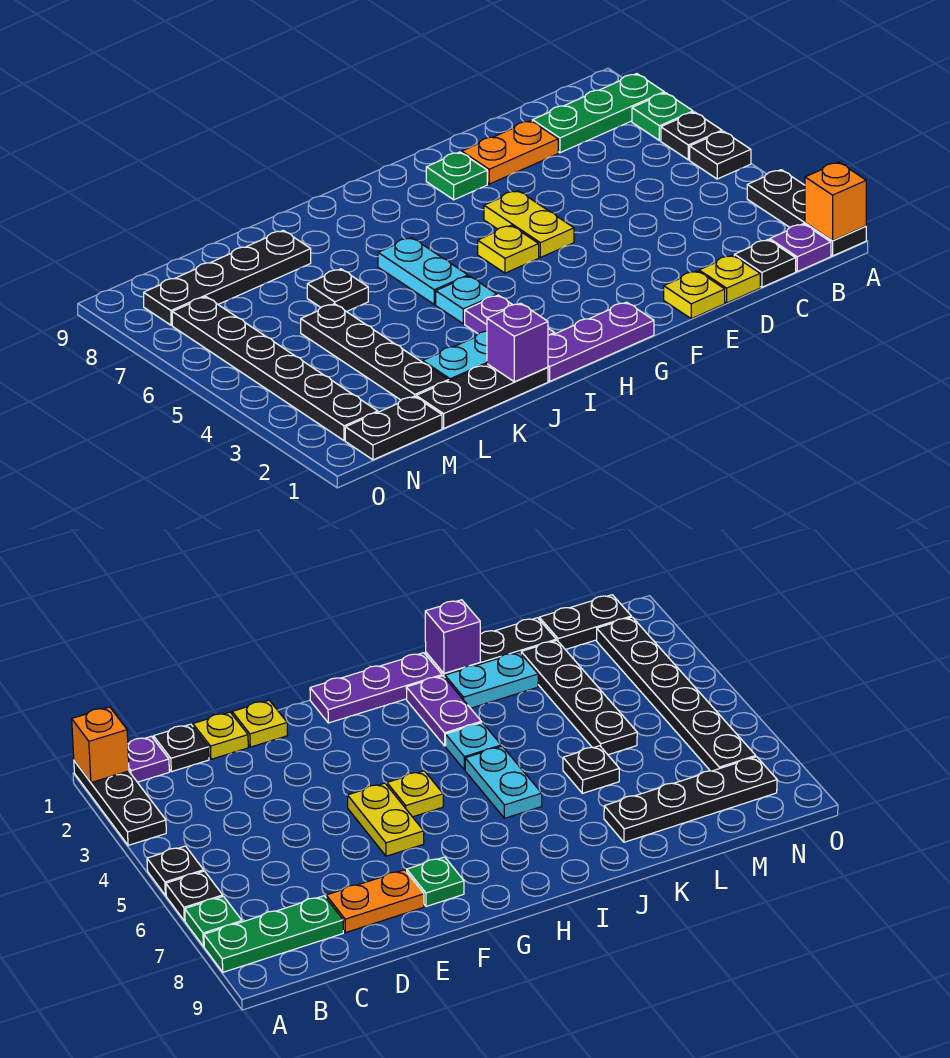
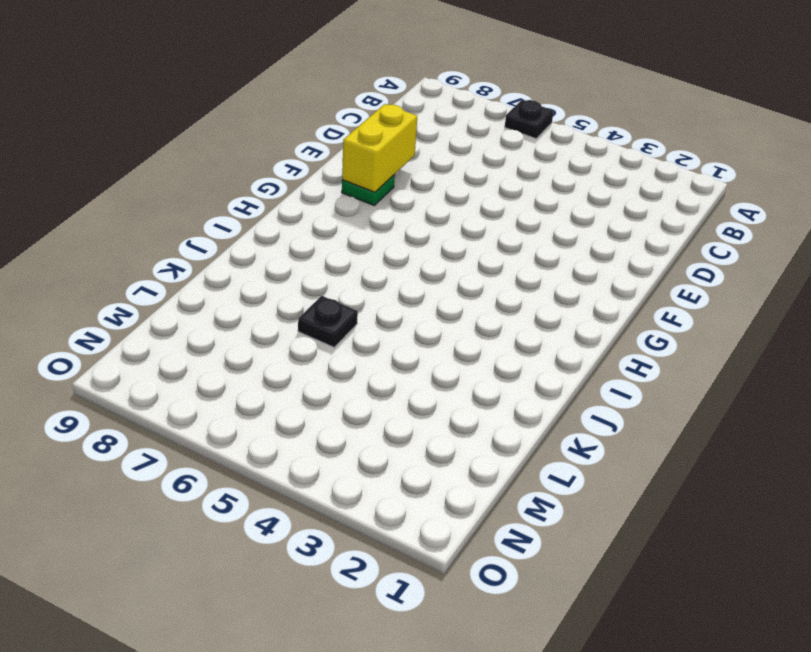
yellow 1x2 brick [342,104,417,192] -> none
none -> black 1x3 plate [747,170,866,256]
none -> black 1x1 plate [690,131,751,179]
none -> green 1x1 plate [632,93,693,141]

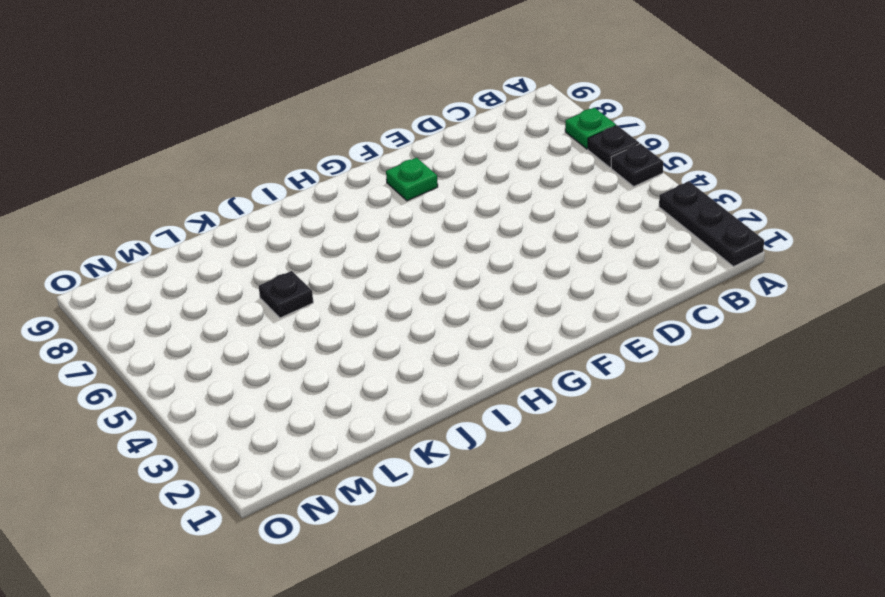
none -> green 1x3 plate [532,74,664,153]
none -> purple 1x1 plate [770,224,831,272]
none -> black 1x1 plate [734,240,796,287]

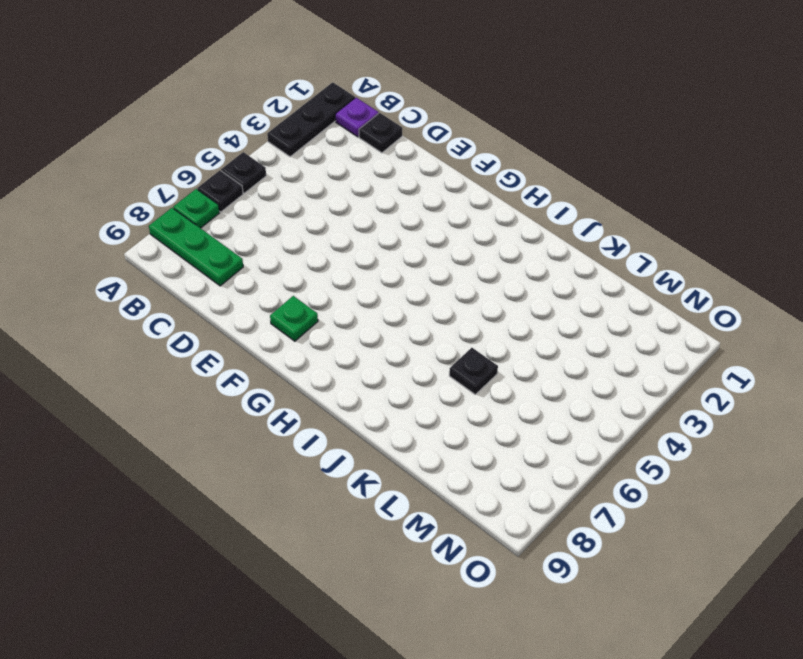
none -> yellow 1x1 plate [699,255,760,303]
none -> orange 1x2 plate [462,121,558,184]
none -> yellow 1x1 plate [664,271,725,319]

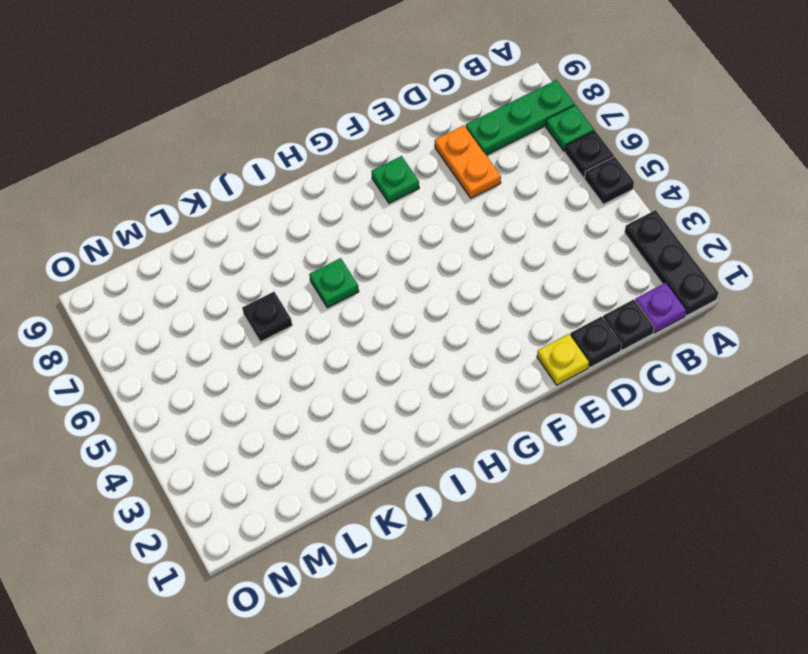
black 1x1 plate [570,316,622,368] -> yellow 1x1 plate [699,255,760,303]
orange 1x2 plate [435,125,501,198] -> orange 1x2 plate turned to [462,121,558,184]
green 1x1 plate [309,258,359,308] -> cyan 1x2 plate [378,237,468,304]
none -> yellow 1x2 plate [484,190,574,257]
none -> purple 1x3 plate [548,302,654,381]
none -> yellow 1x1 plate [478,225,539,273]

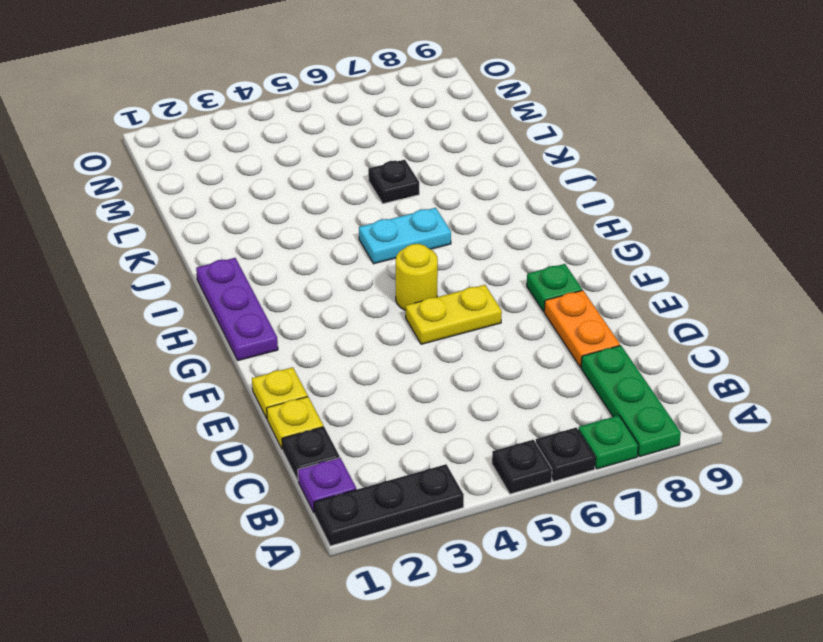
yellow 1x1 round brick [396,244,438,311] -> yellow 1x1 plate [478,225,539,273]
none -> purple 1x2 plate [465,295,555,335]
none -> cyan 1x1 plate [436,276,497,324]
none -> black 1x3 plate [416,364,548,428]

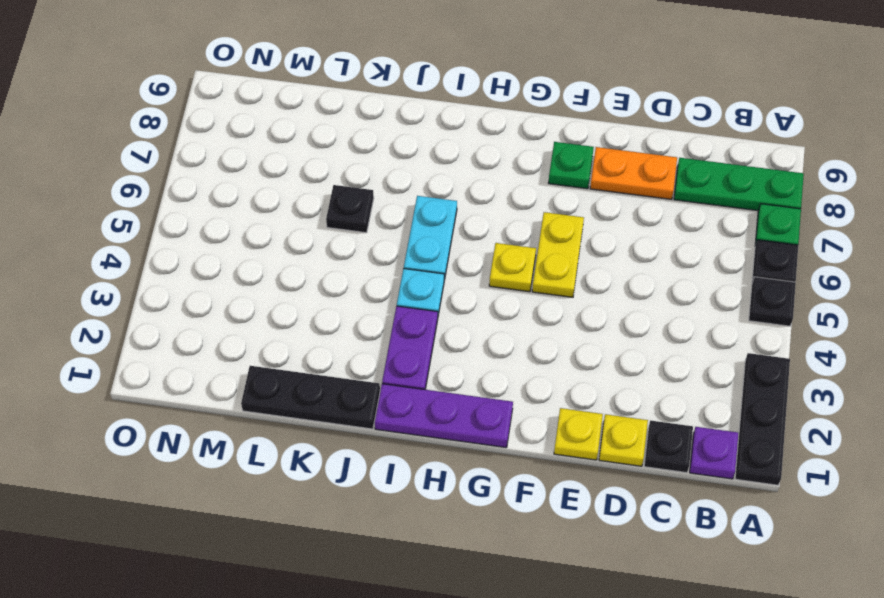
none -> cyan 1x2 plate [423,331,487,381]
none -> black 1x4 plate [144,230,311,325]
none -> black 1x4 plate [301,304,448,400]

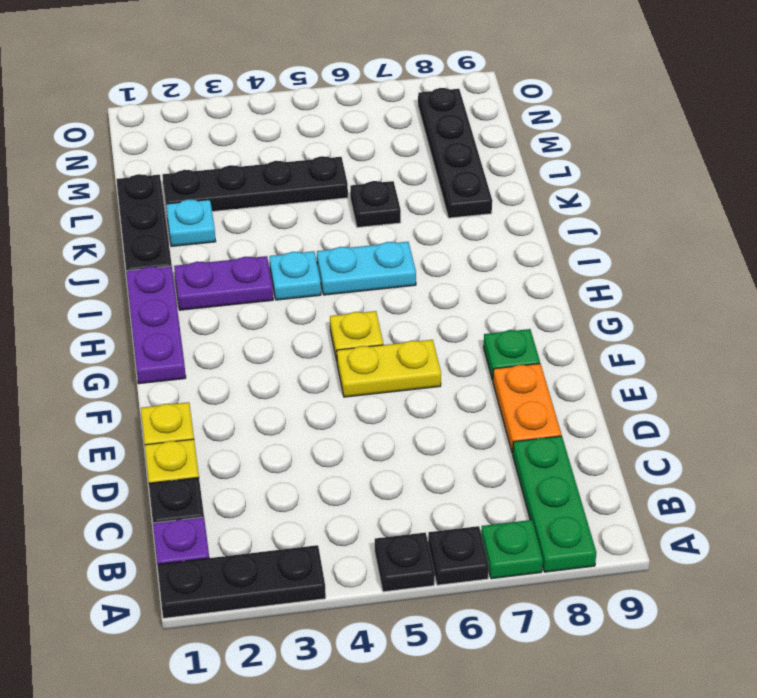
cyan 1x1 plate [166,199,216,246] -> cyan 1x2 plate [423,331,487,381]
none -> black 1x2 plate [345,396,442,460]
none -> black 1x6 plate [172,297,378,441]
none -> orange 1x1 brick [805,162,866,241]

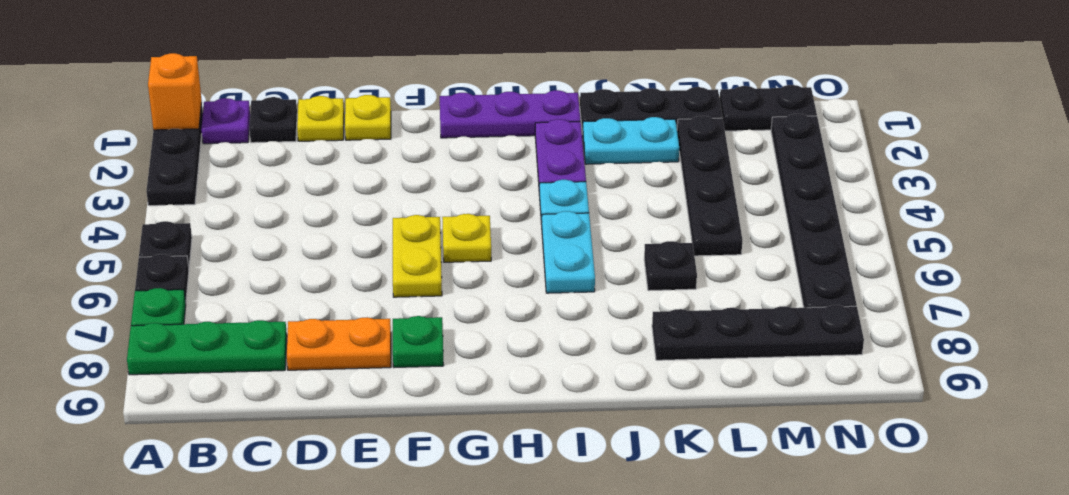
none -> purple 1x1 brick [487,303,548,382]

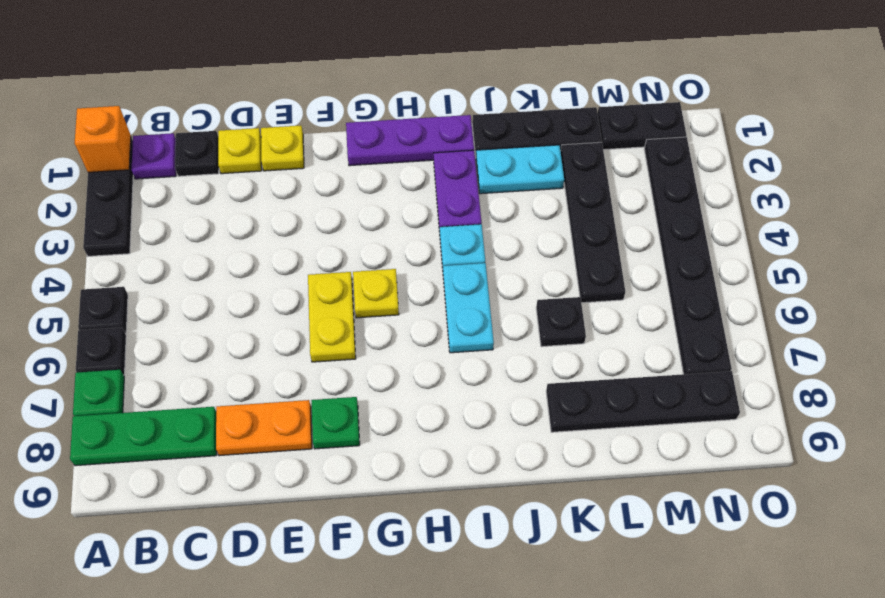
none -> purple 1x1 brick [487,303,548,382]

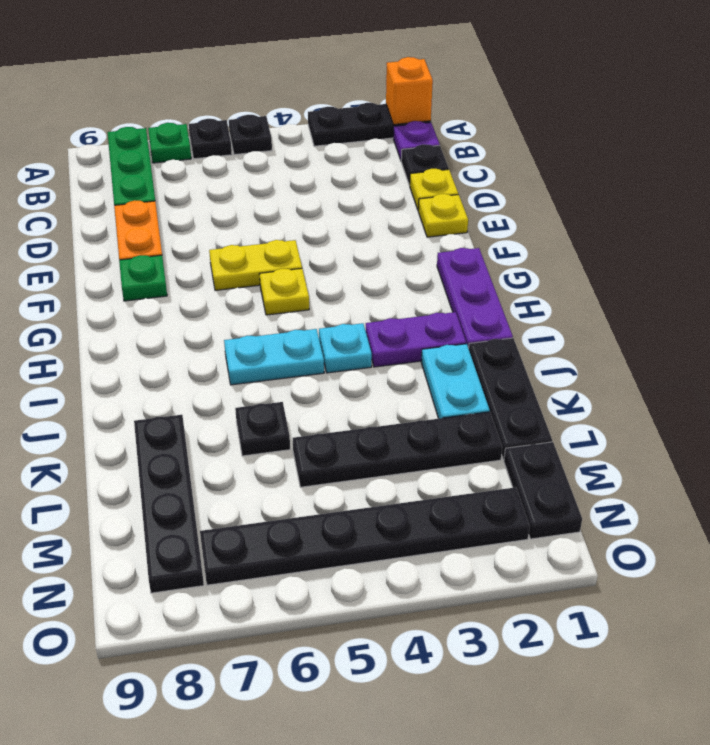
none -> purple 1x1 brick [487,303,548,382]

